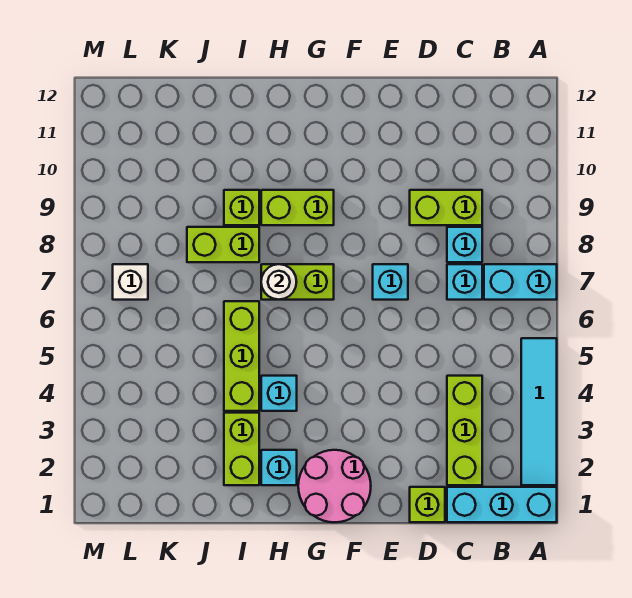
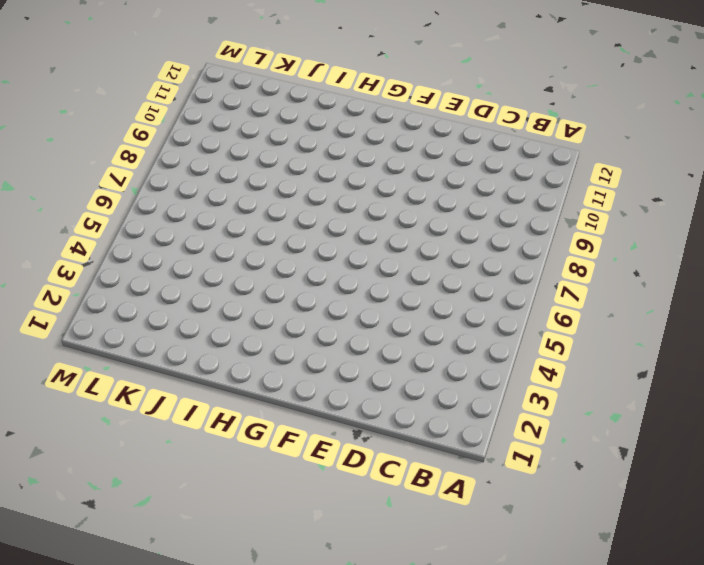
none -> cyan 1x3 brick [447,487,557,522]
none -> cyan 1x4 tile [521,338,557,485]
none -> cyan 1x2 brick [484,264,557,300]

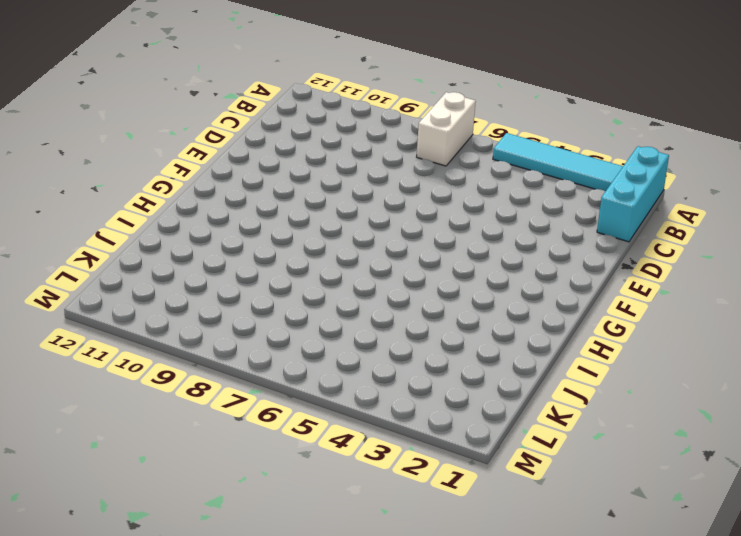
white 1x2 brick [417,92,476,166] -> cyan 1x2 brick [484,264,557,300]
none -> lime 1x3 brick [447,376,482,485]
none -> cyan 1x1 brick [447,264,482,300]
none -> cyan 1x1 brick [447,227,482,262]

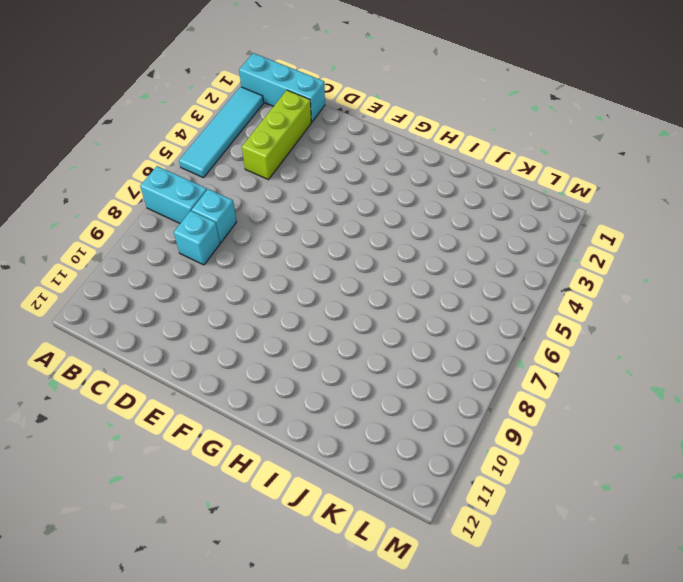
none -> lime 1x2 brick [410,190,482,225]
none -> lime 1x1 brick [410,487,445,522]
none -> cyan 1x1 brick [373,264,408,300]

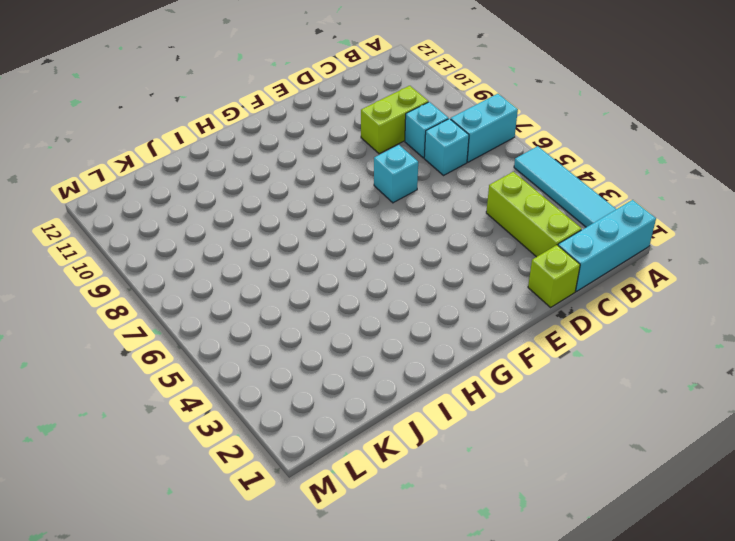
none -> pink 2x2 round brick [298,450,371,522]
none -> lime 1x2 brick [261,264,334,300]
none -> lime 1x2 brick [261,190,334,225]

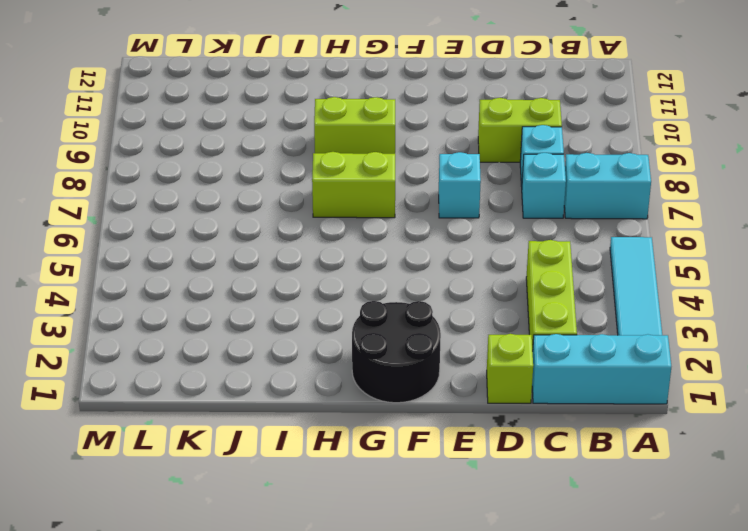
black 2x2 round brick [352,301,441,403] -> pink 2x2 round brick [298,450,371,522]
none -> cyan 1x1 brick [261,450,297,485]
none -> cyan 1x1 brick [261,376,297,411]
none -> lime 1x2 brick [224,413,259,485]

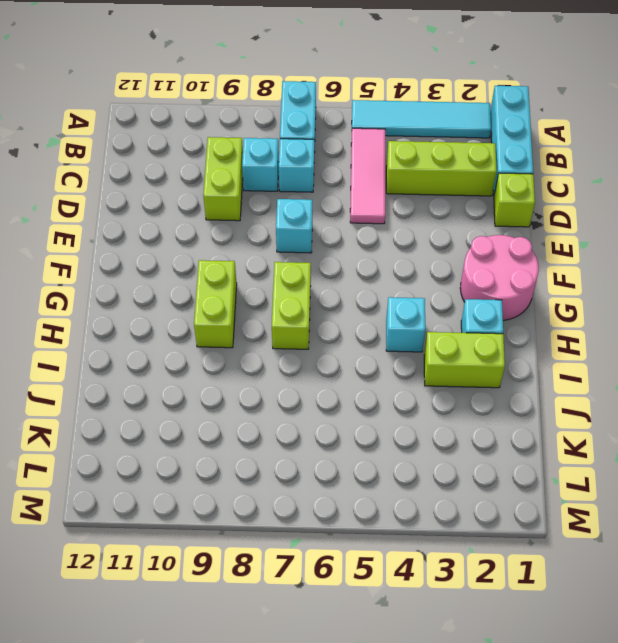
pink 1x3 tile [350,128,385,224] -> none
none -> lime 1x3 brick [224,301,259,411]
none -> lime 1x2 brick [187,227,259,262]
none -> lime 1x1 brick [224,190,259,225]

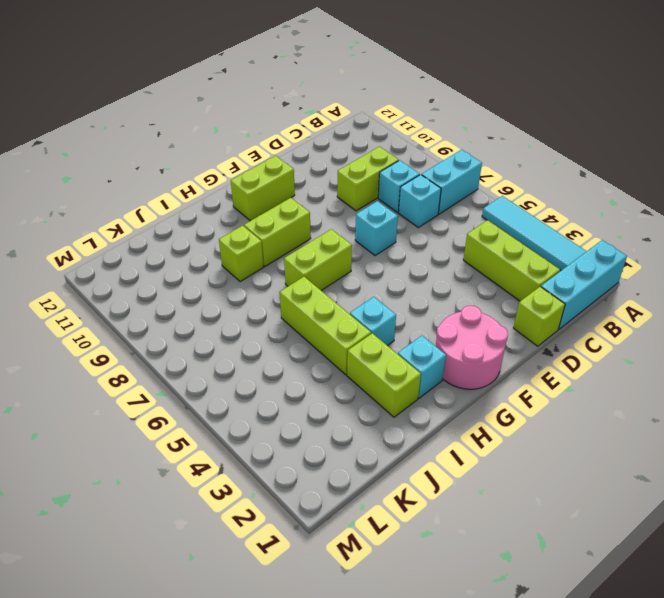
lime 1x2 brick [231,156,295,221] -> lime 1x2 brick moved to [187,227,259,262]
none -> white 1x1 brick [113,264,148,300]
none -> white 1x1 round brick [261,264,296,300]

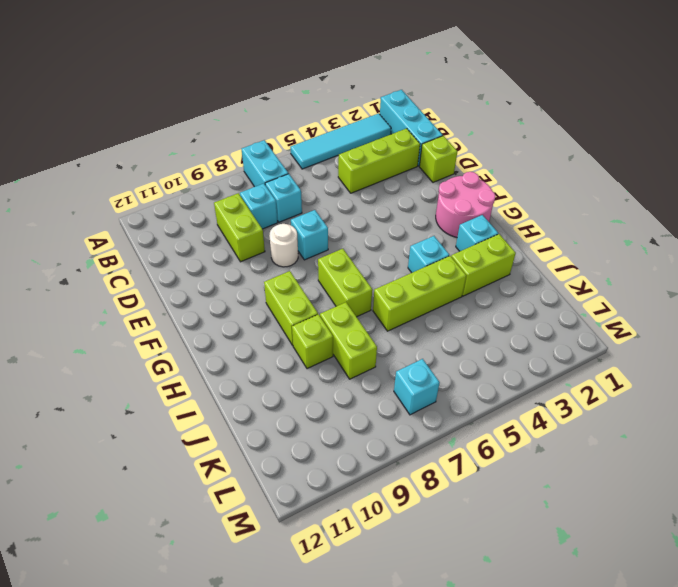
white 1x1 round brick [269,224,298,267] -> white 1x1 round brick moved to [261,264,296,300]
cyan 1x1 brick [394,359,440,415] -> white 1x1 brick [113,264,148,300]

